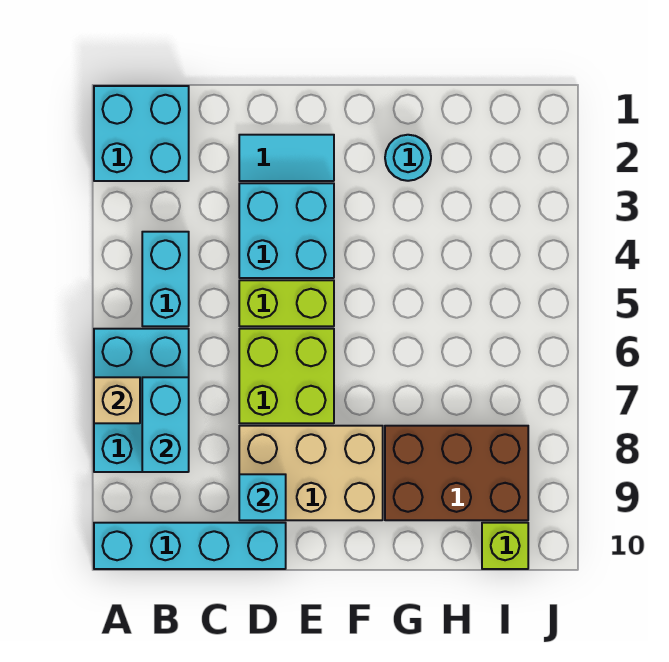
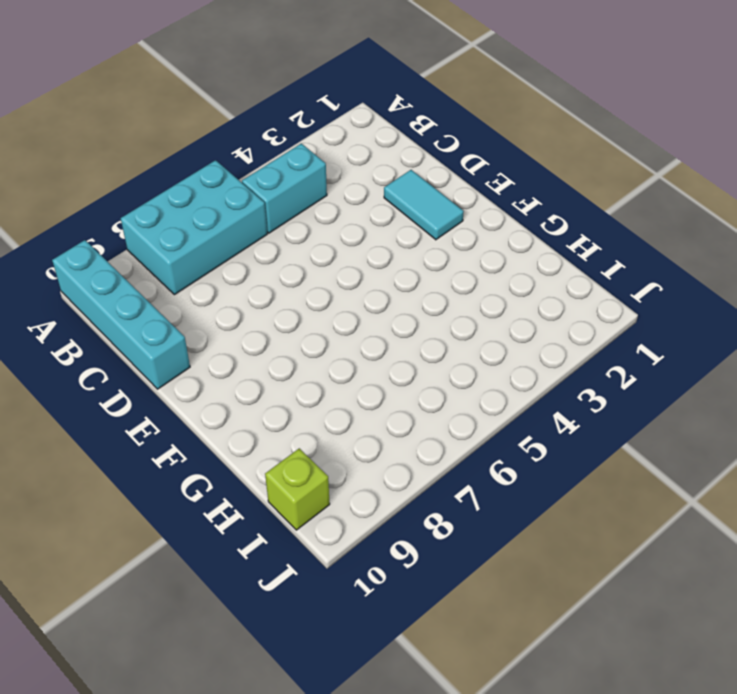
none -> cyan 2x2 brick [94,86,189,181]
none -> cyan 2x2 brick [239,183,334,278]
none -> lime 1x2 brick [239,280,334,326]

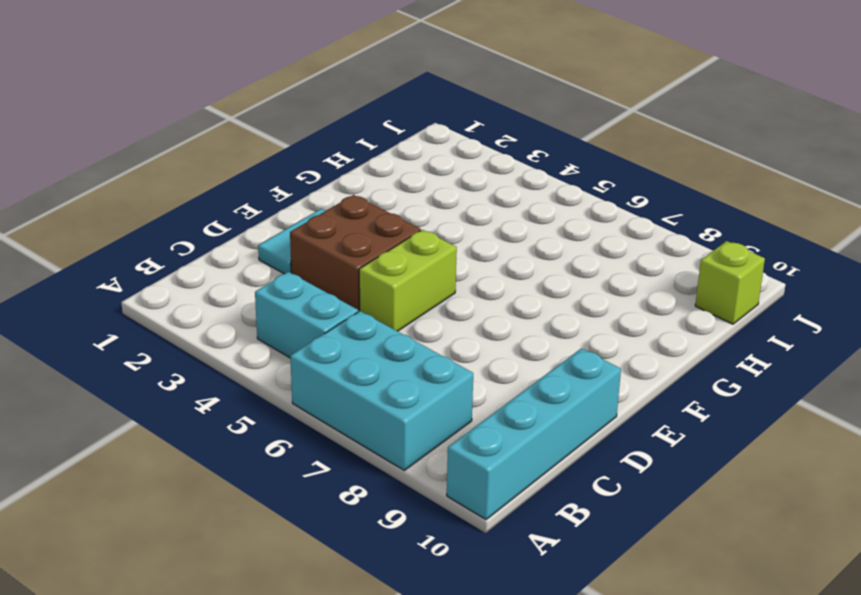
brown 2x2 brick [290,195,421,312] -> cyan 2x2 brick [239,183,334,278]
none -> cyan 2x2 brick [94,86,189,181]
none -> lime 2x2 brick [239,329,334,423]
none -> tan 2x3 brick [239,426,383,520]

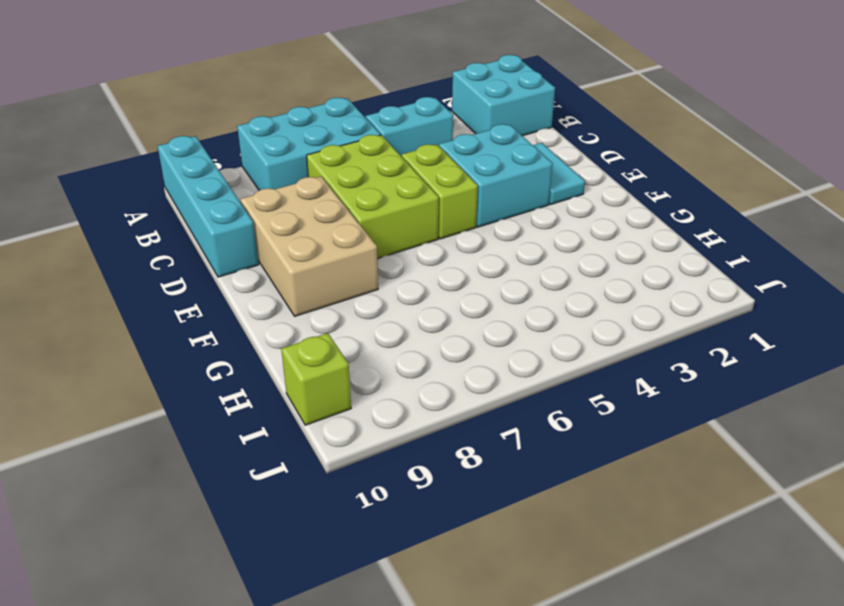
lime 2x3 brick [307,135,439,259] -> lime 2x2 brick [239,329,334,423]
none -> cyan 1x1 round brick [385,135,431,181]
none -> brown 2x3 brick [385,426,528,520]
none -> tan 1x1 brick [94,377,140,423]

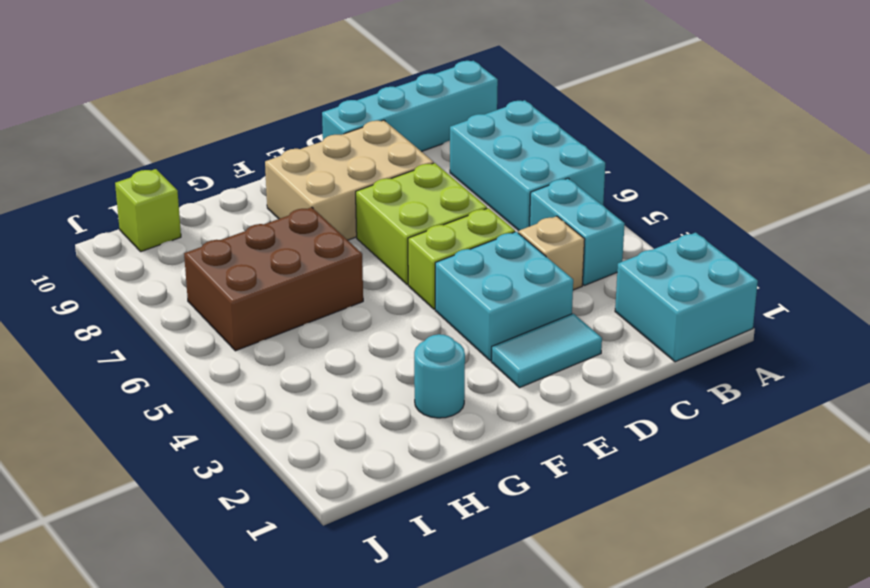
tan 1x1 brick [518,216,585,290] -> tan 1x1 brick moved to [94,377,140,423]
brown 2x3 brick [184,207,363,351] -> brown 2x3 brick moved to [385,426,528,520]
none -> cyan 1x2 brick [142,377,189,472]
none -> cyan 1x1 brick [239,474,286,520]

